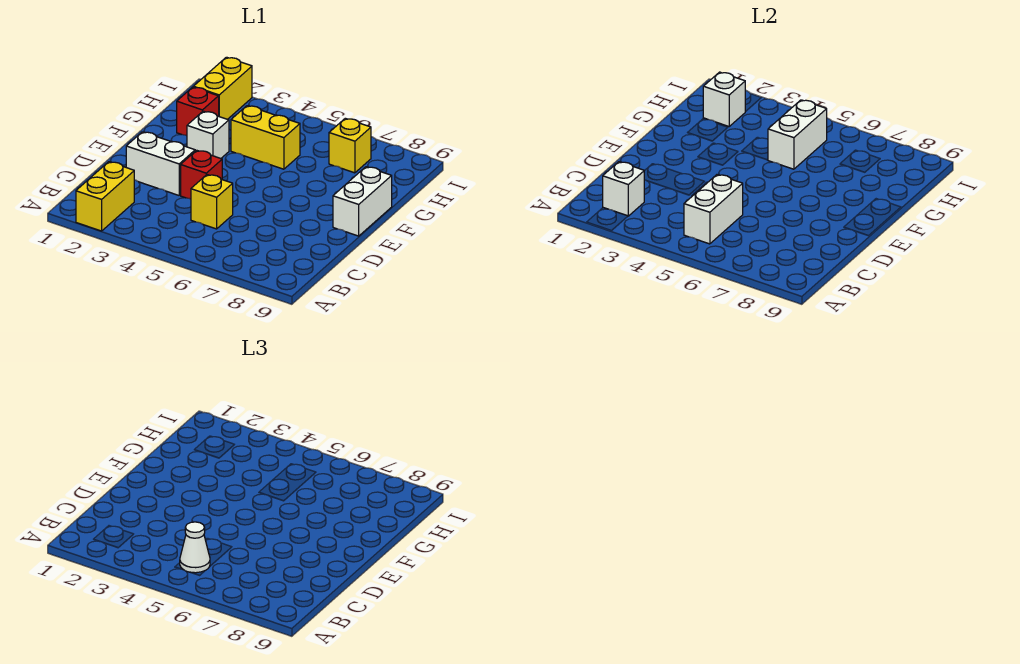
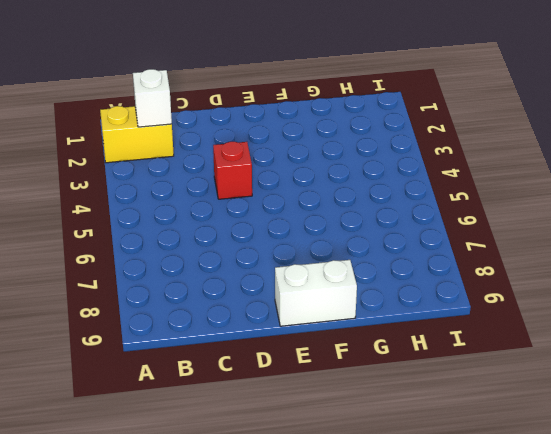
none -> yellow 1x1 brick [191,175,233,229]
none -> white 1x2 brick [126,132,195,195]
none -> white 1x1 brick [187,111,229,158]

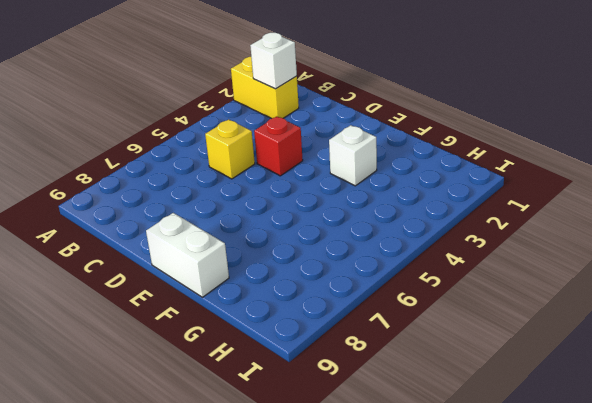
none -> white 1x2 brick [126,132,195,195]
none -> red 1x1 brick [177,87,219,136]
none -> yellow 1x2 brick [231,106,300,169]

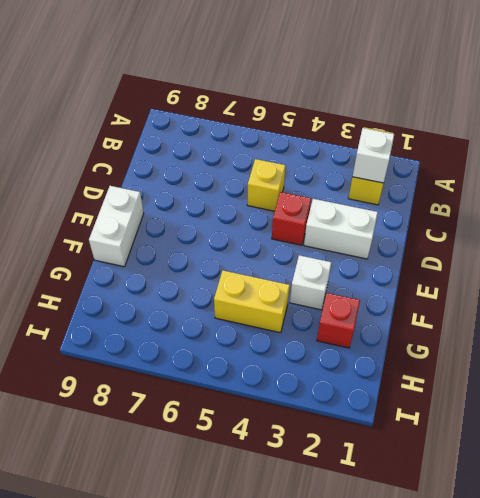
none -> yellow 1x2 brick [193,57,252,119]
none -> yellow 1x1 brick [329,118,371,173]
none -> white 1x2 brick [684,175,743,244]

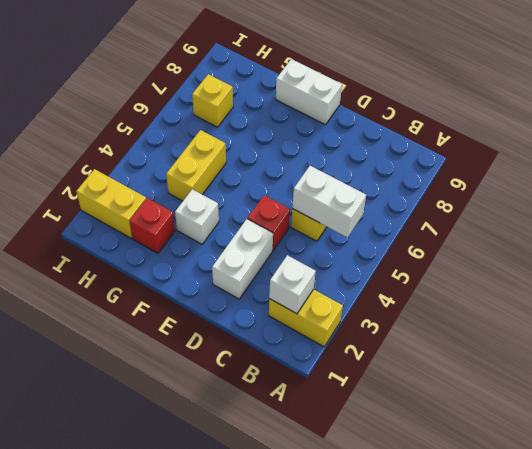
none -> white 1x2 brick [768,100,827,169]
none -> white 1x1 brick [703,72,745,126]
none -> white 1x1 cone [180,522,210,573]

